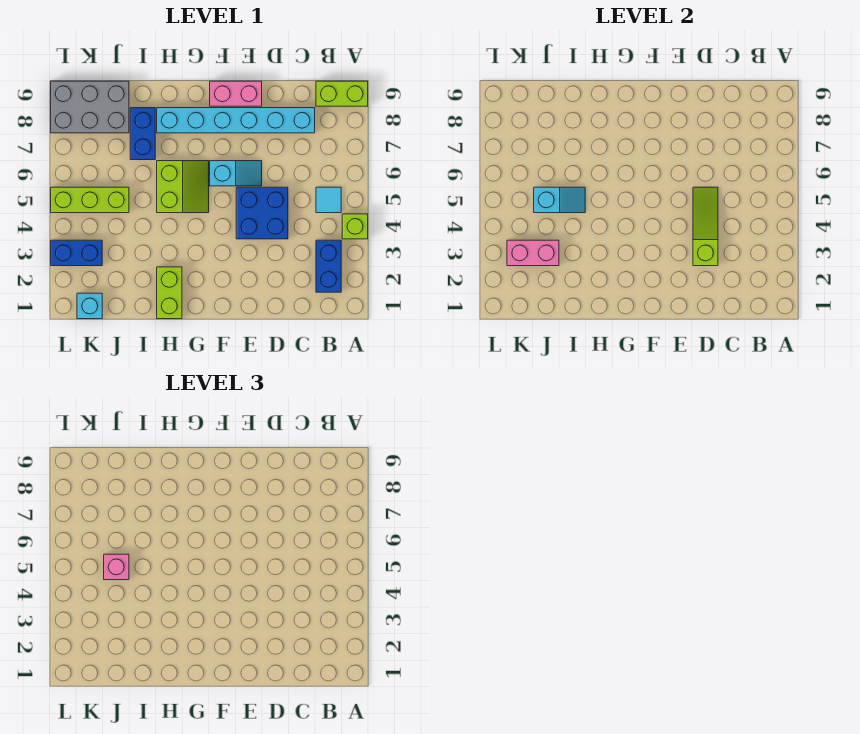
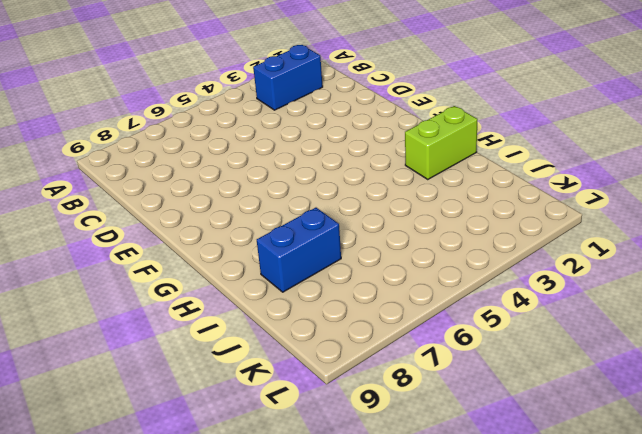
none -> lime 1x1 brick [342,214,368,239]
none -> lime 1x2 brick [316,81,368,106]
none -> cyan 1x1 tile [316,187,341,213]

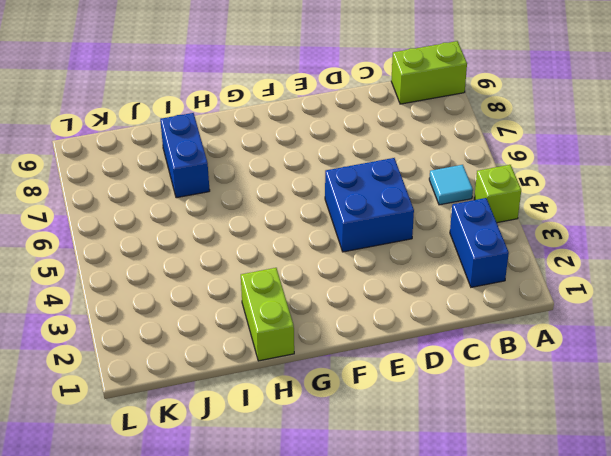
none -> cyan 1x6 brick [157,108,315,133]
none -> cyan 1x2 slope [210,161,262,186]
none -> pink 1x2 brick [210,81,262,106]

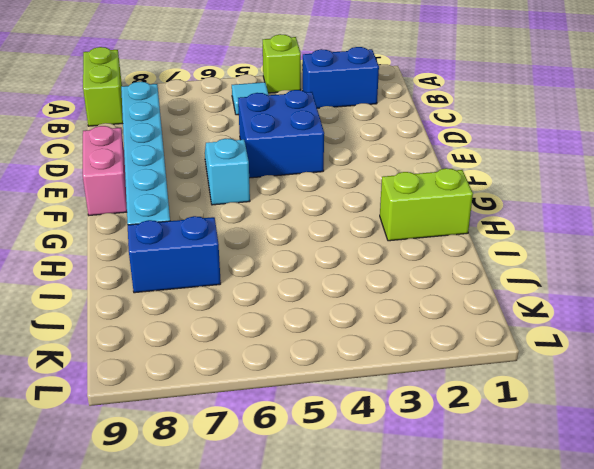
none -> lime 2x2 slope [157,161,209,213]
none -> lime 1x3 brick [51,187,129,213]
none -> grey 2x3 brick [51,81,129,133]

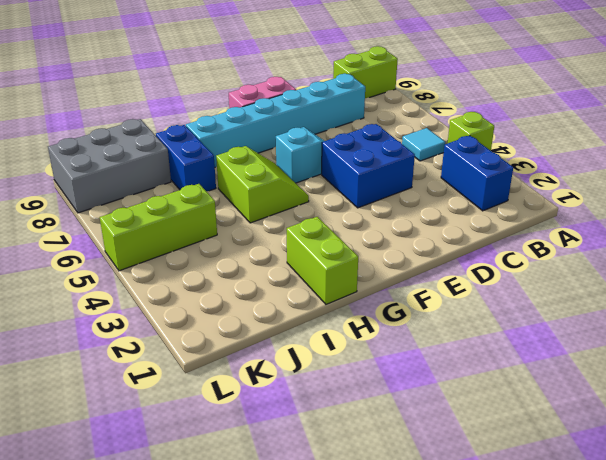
none -> cyan 1x1 brick [77,293,102,319]
none -> blue 1x2 brick [51,240,102,266]
none -> lime 1x3 slope [693,187,718,266]

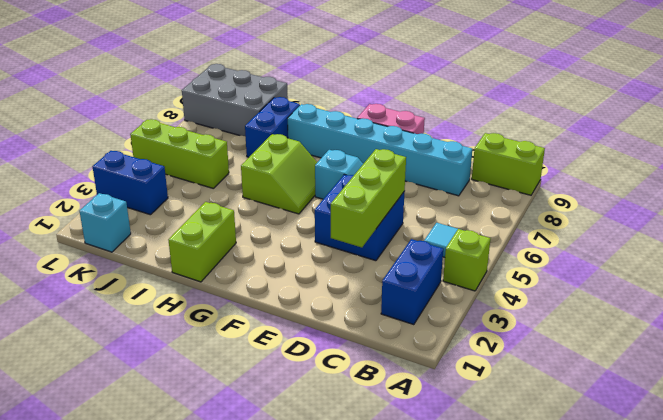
lime 1x3 brick [331,149,406,247] -> lime 1x3 slope [693,187,718,266]
none -> cyan 1x2 slope [534,187,585,213]
none -> pink 1x2 brick [507,240,559,266]
none -> pink 1x1 brick [104,554,129,580]

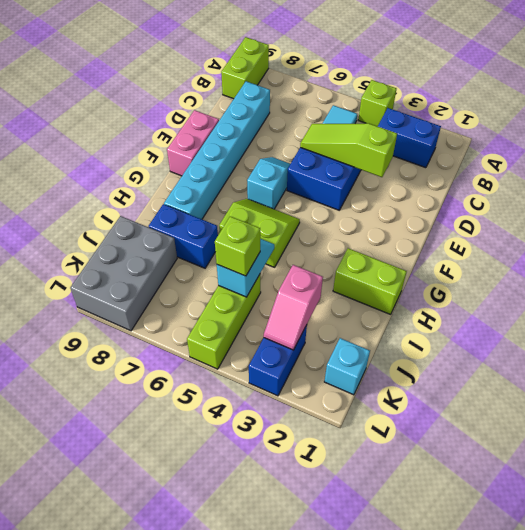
pink 1x2 slope [264,265,323,350] -> pink 1x2 brick [507,240,559,266]
lime 1x1 brick [215,216,260,276] -> pink 1x1 brick [104,554,129,580]

